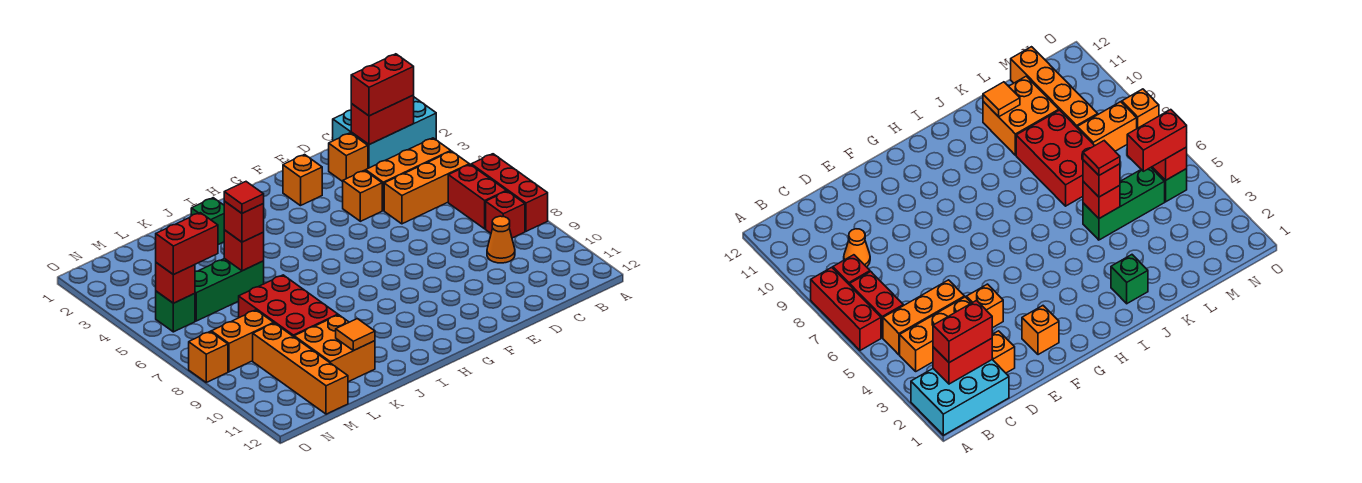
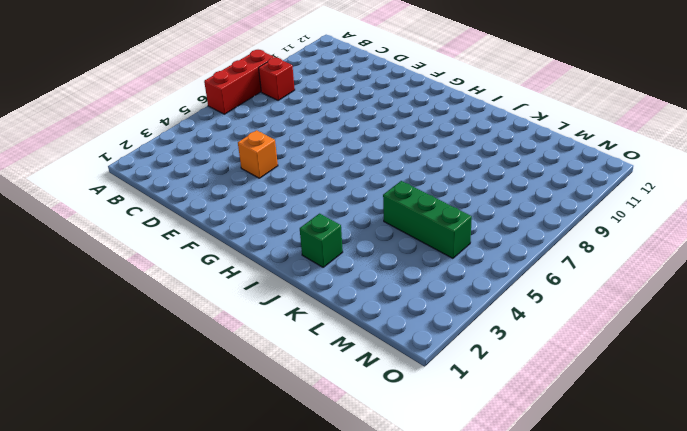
none -> cyan 2x3 brick [333,97,436,168]
none -> orange 1x3 brick [366,138,451,211]
none -> orange 1x3 brick [384,151,469,224]

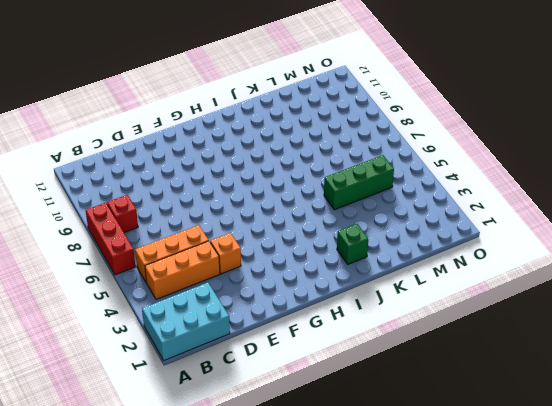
none -> red 1x2 brick [448,165,506,229]
none -> orange 1x1 cone [487,216,515,263]
none -> orange 1x1 brick [329,133,368,182]

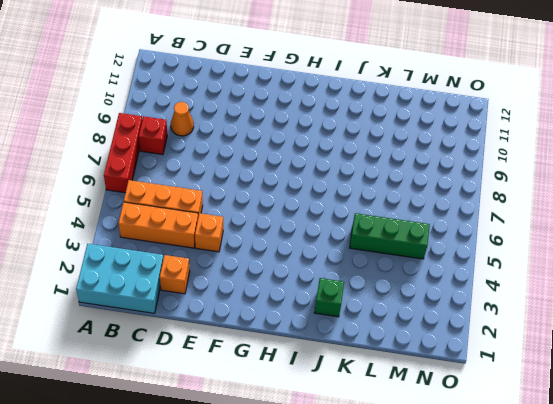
none -> red 1x2 brick [448,165,506,229]
none -> orange 1x1 brick [283,155,322,206]
none -> red 2x3 brick [239,275,338,337]

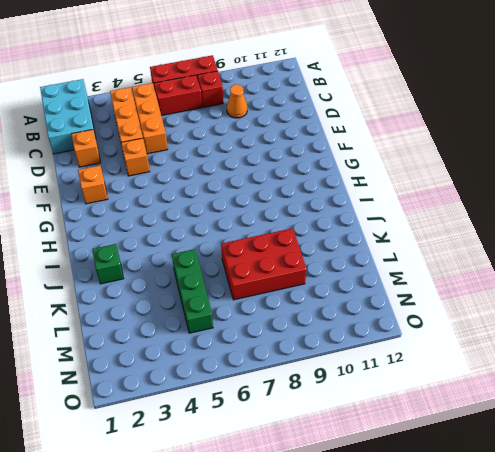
none -> orange 2x2 brick [294,315,375,382]
none -> orange 1x2 brick [211,310,274,372]
none -> orange 1x4 brick [253,323,348,414]

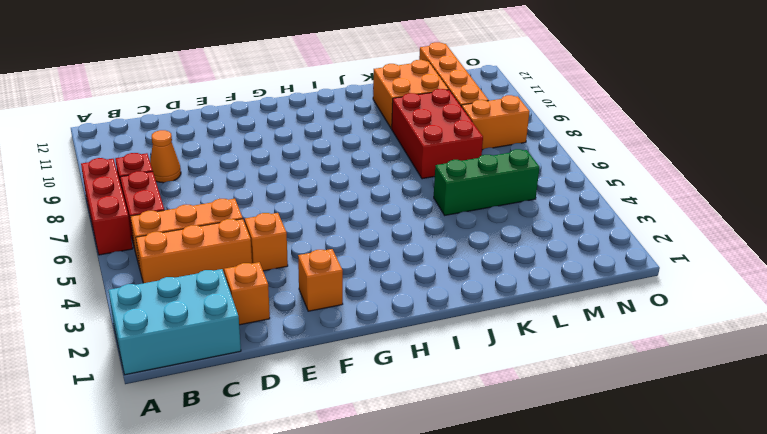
none -> green 1x1 brick [191,198,224,245]
none -> green 1x1 brick [156,291,195,332]
none -> orange 1x1 brick [189,332,228,382]

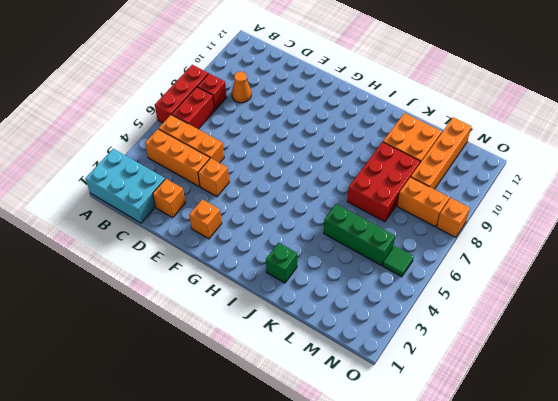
green 1x1 tile [383,246,414,277] -> green 1x1 brick [156,291,195,332]
none -> red 1x2 brick [351,95,414,145]
none -> red 1x1 brick [224,230,264,271]
none -> orange 1x1 tile [336,319,375,351]

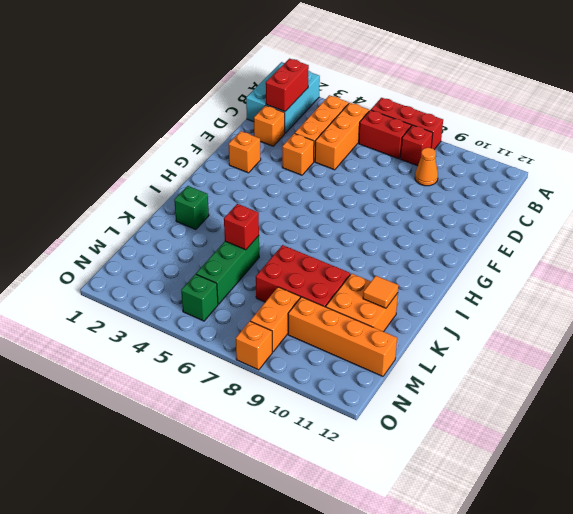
none -> red 1x1 brick [156,263,195,303]
none -> red 1x2 brick [351,54,414,116]
none -> red 1x1 brick [224,201,264,242]

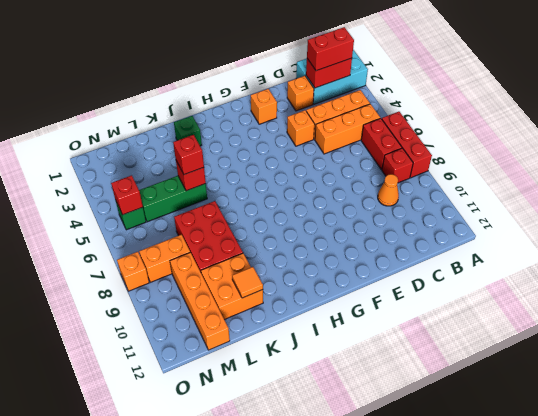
none -> red 1x2 brick [156,213,218,275]
none -> red 1x1 tile [224,182,264,213]

